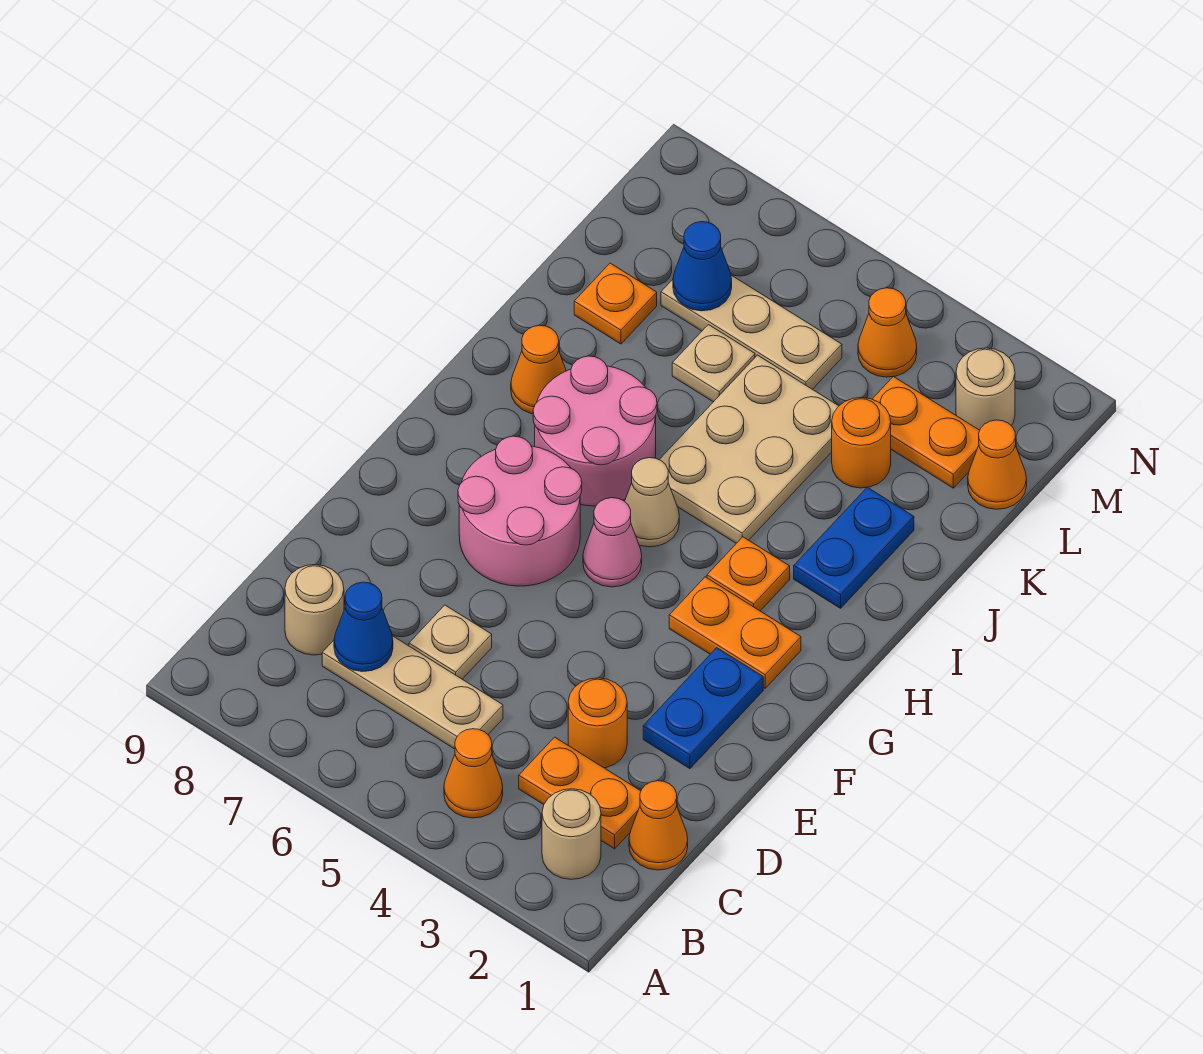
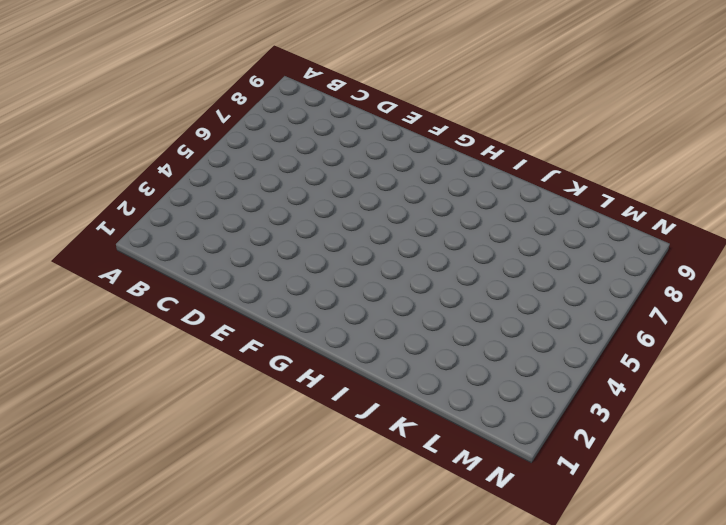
none -> tan 1x1 round brick [542,789,601,879]
none -> orange 1x1 cone [444,729,503,818]
none -> orange 1x1 cone [629,781,688,870]

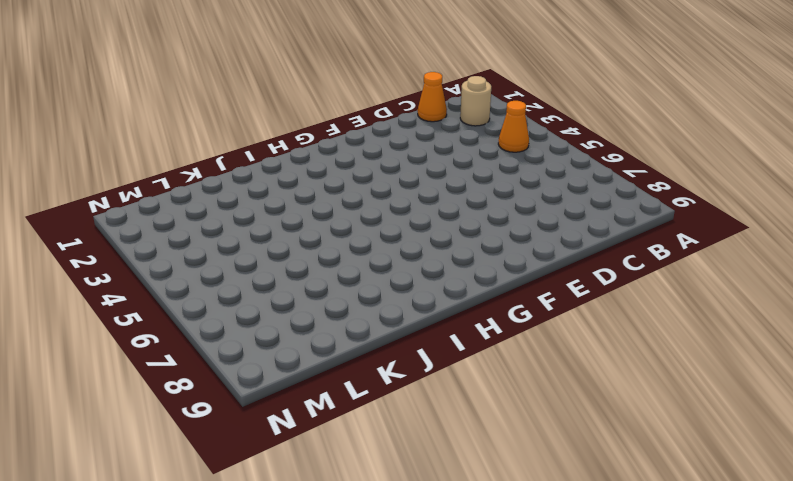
none -> orange 1x2 plate [519,737,641,849]
none -> tan 1x3 plate [322,636,503,749]
none -> tan 1x1 round brick [285,565,344,655]

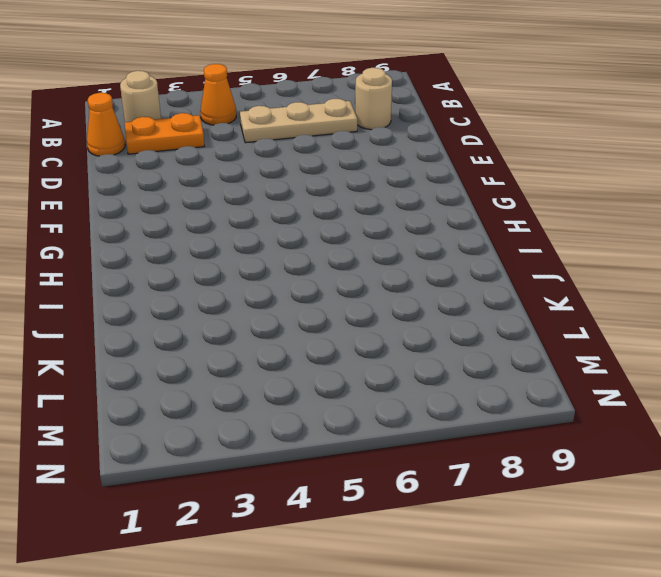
none -> orange 1x1 round brick [568,678,627,768]
none -> tan 1x1 plate [409,605,492,679]
none -> blue 1x2 plate [643,648,763,769]

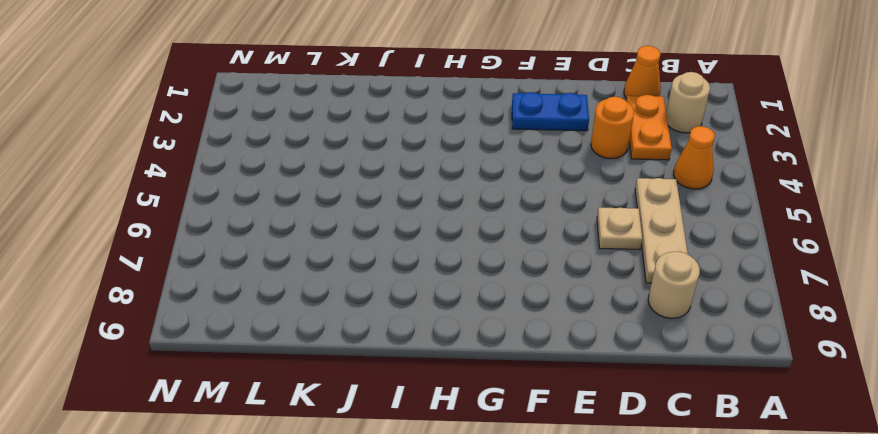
none -> pink 2x2 round brick [458,436,582,586]
none -> orange 1x2 plate [669,577,801,688]
none -> pink 1x1 cone [583,498,642,587]

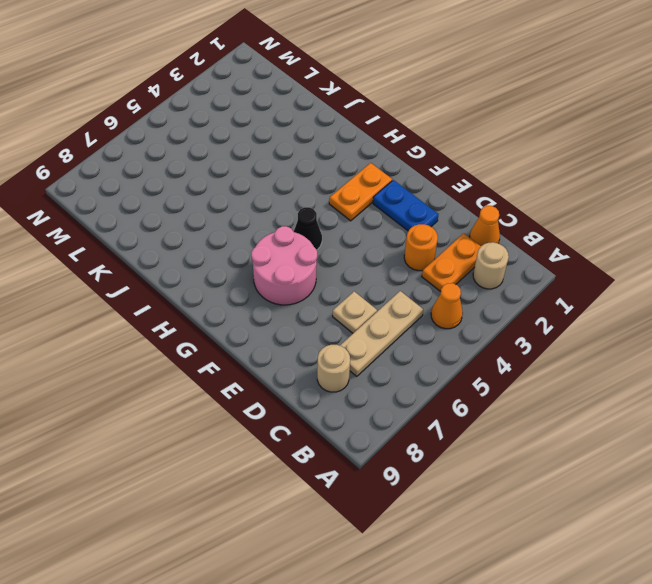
black 1x1 cone [294,207,322,250] -> pink 1x1 cone [583,498,642,587]
none -> orange 1x1 plate [707,537,790,611]
none -> tan 1x1 cone [625,458,679,547]
none -> pink 2x2 round brick [533,356,657,506]

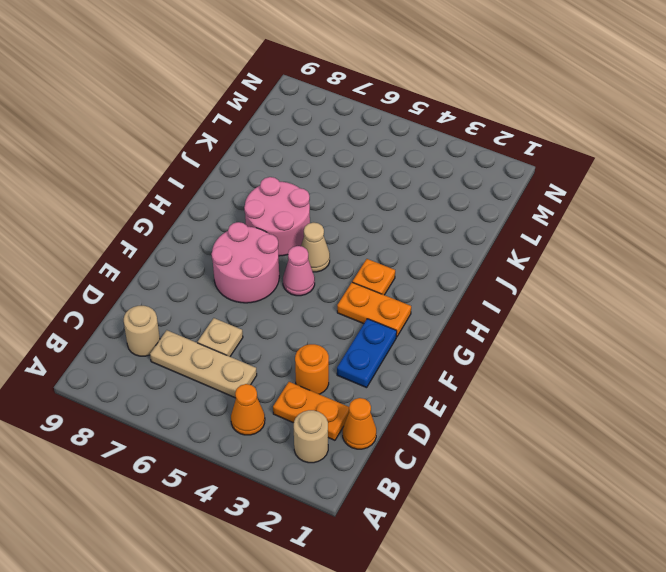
none -> blue 1x2 plate [794,487,914,608]
none -> tan 2x3 plate [659,355,838,543]
none -> orange 1x1 cone [511,325,566,414]

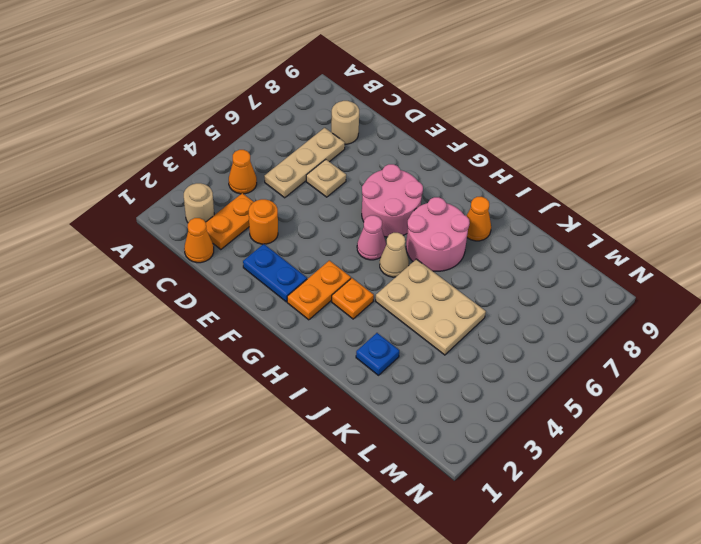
blue 1x1 plate [356,333,399,375] -> blue 1x2 plate [794,487,914,608]
none -> orange 1x1 round brick [832,398,891,488]
none -> tan 1x1 plate [672,325,755,402]
none -> orange 1x1 plate [574,263,657,344]

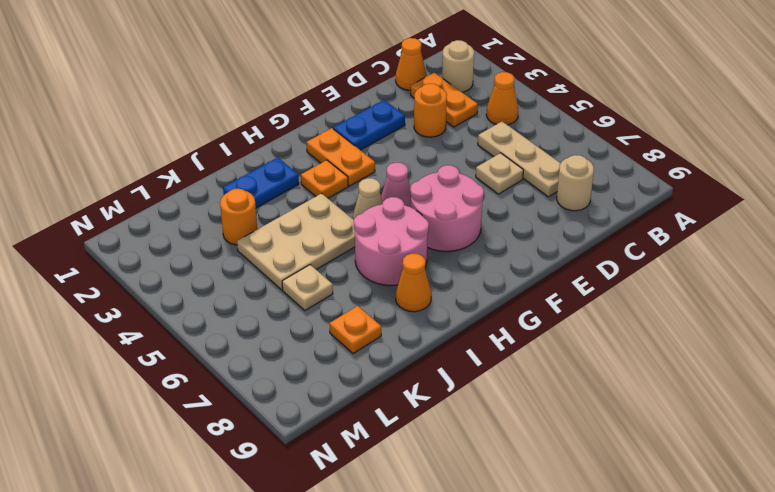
none -> orange 1x1 cone [968,420,1027,509]
none -> orange 1x2 plate [872,376,980,488]
none -> tan 1x3 plate [661,275,842,389]

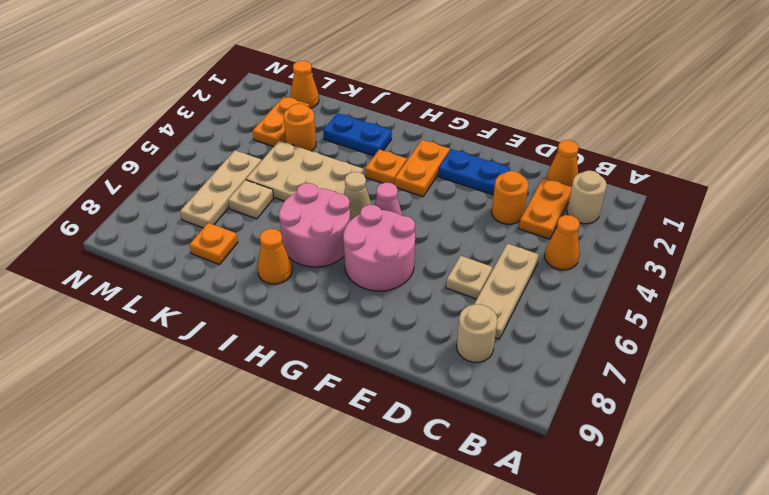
none -> tan 1x1 round brick [956,348,1015,430]
none -> orange 1x1 cone [858,288,917,377]
none -> blue 1x1 cone [334,582,393,671]

